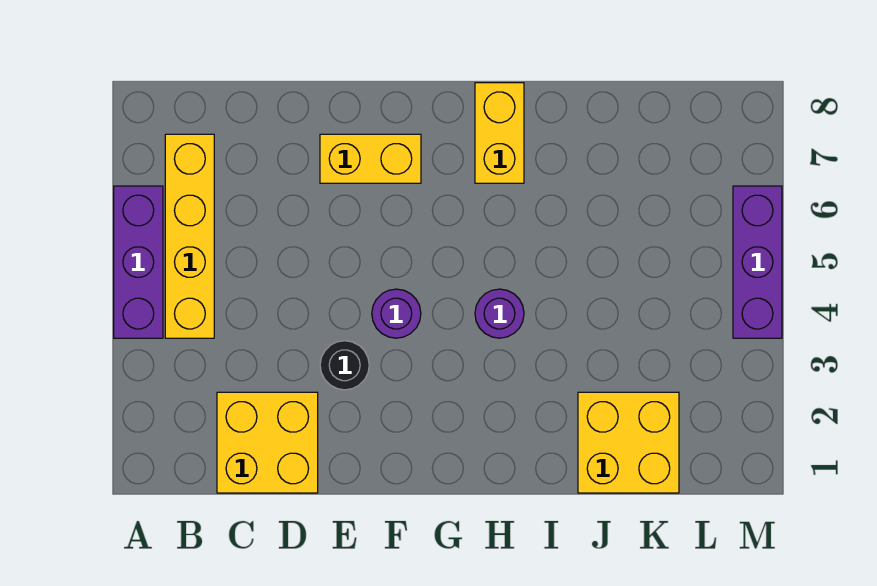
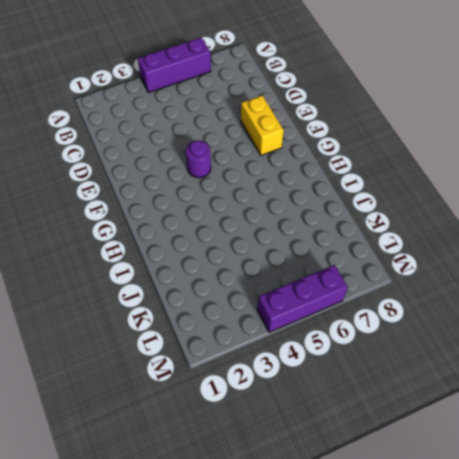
none -> yellow 1x4 brick [165,134,214,338]
none -> yellow 2x2 brick [217,392,318,493]

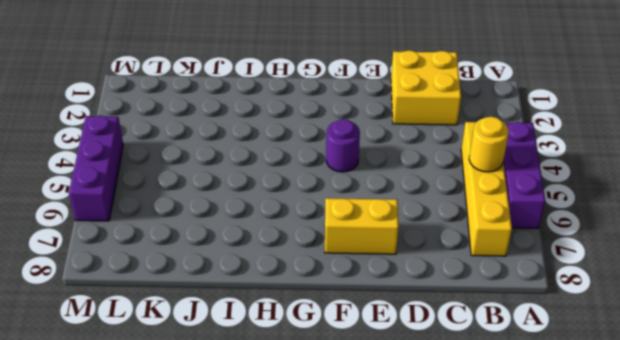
yellow 1x1 round brick [469,117,509,172] -> none
none -> black 1x1 round brick [320,341,369,390]
none -> purple 1x1 round brick [475,289,524,338]

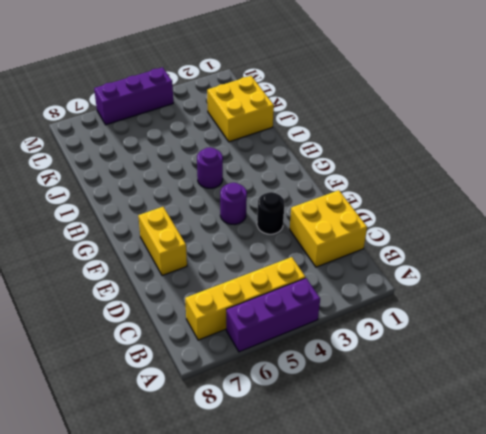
none -> yellow 1x2 brick [475,83,524,183]

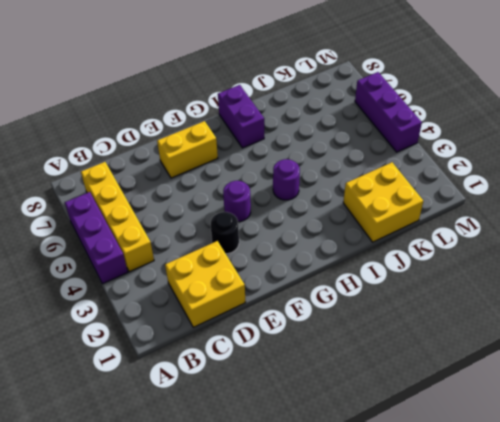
purple 1x2 brick [218,85,264,148] -> yellow 1x2 brick [475,83,524,183]

